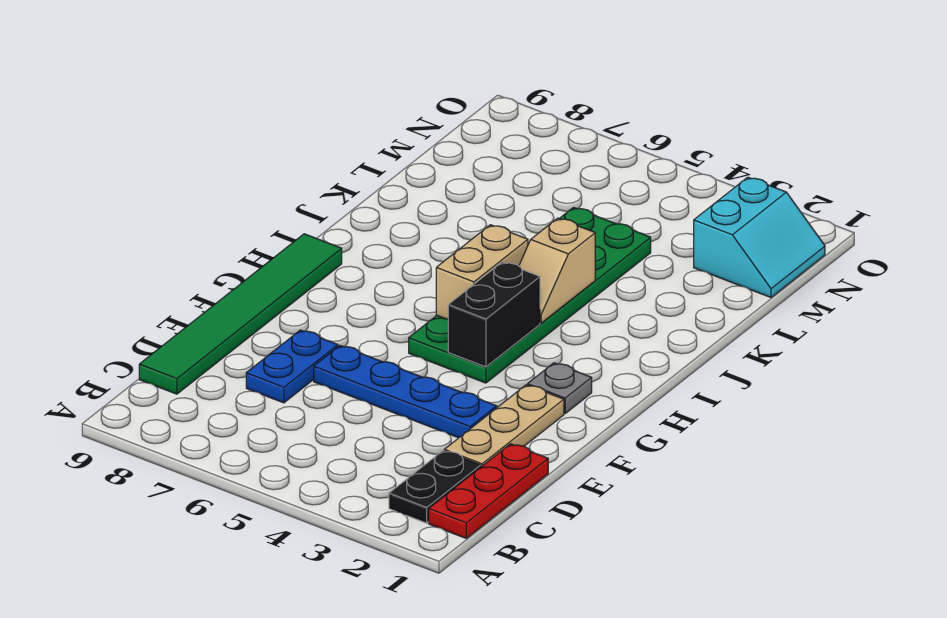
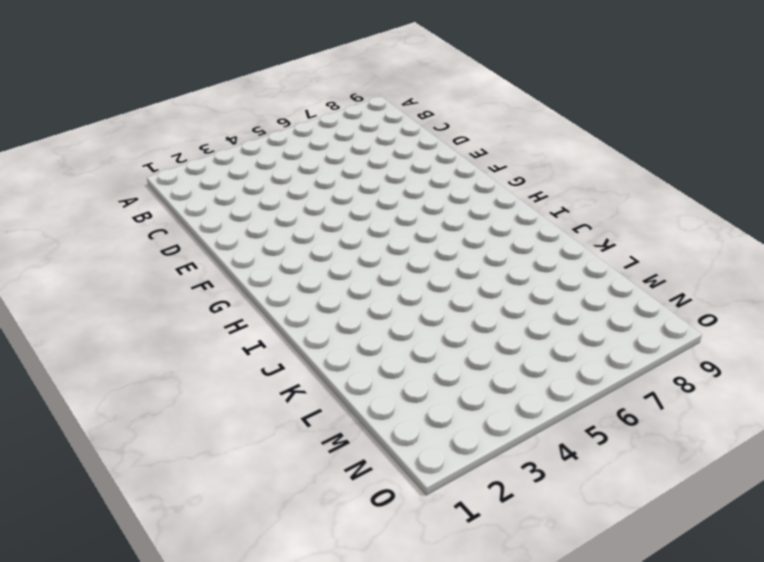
none -> red 1x3 plate [429,444,548,538]
none -> black 1x2 plate [389,451,481,523]
none -> green 1x6 tile [139,234,342,394]

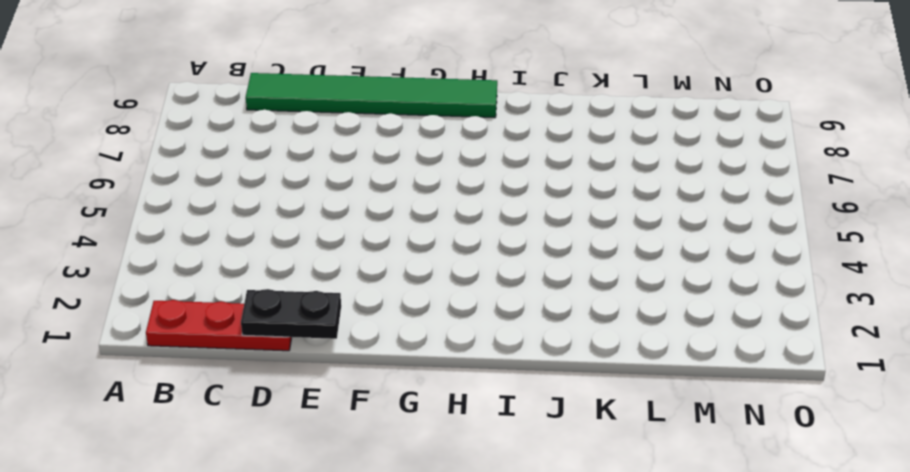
black 1x2 plate [241,289,341,339] -> black 1x2 plate moved to [389,451,481,523]
none -> tan 1x3 plate [444,385,564,467]
none -> blue 1x2 plate [246,330,338,403]
none -> blue 1x4 plate [314,346,497,438]

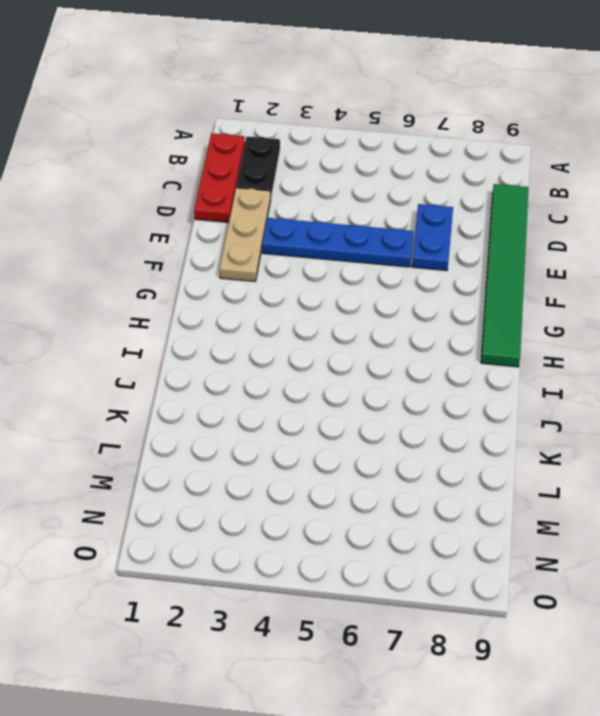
none -> grey 1x1 plate [528,363,592,414]
none -> green 2x6 plate [409,207,651,383]
none -> cyan 2x2 slope [694,177,825,297]

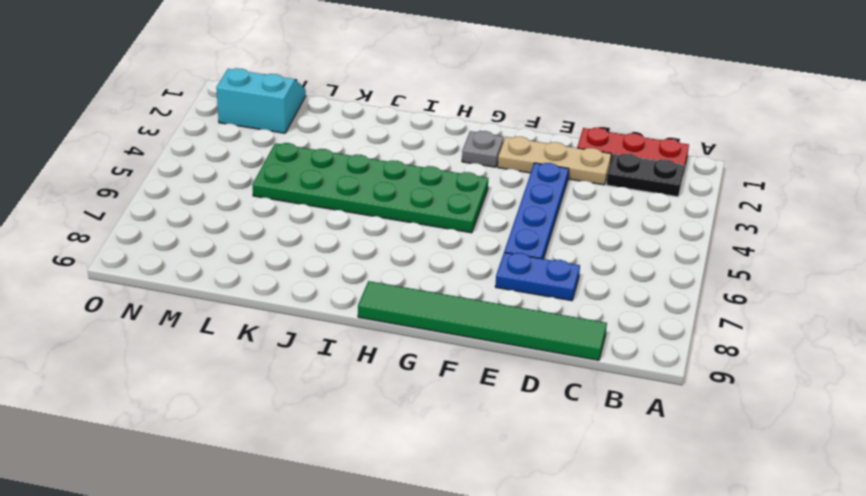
none -> black 1x2 brick [448,262,540,367]
none -> tan 1x2 brick [436,225,528,319]
none -> tan 1x2 slope [519,218,595,323]

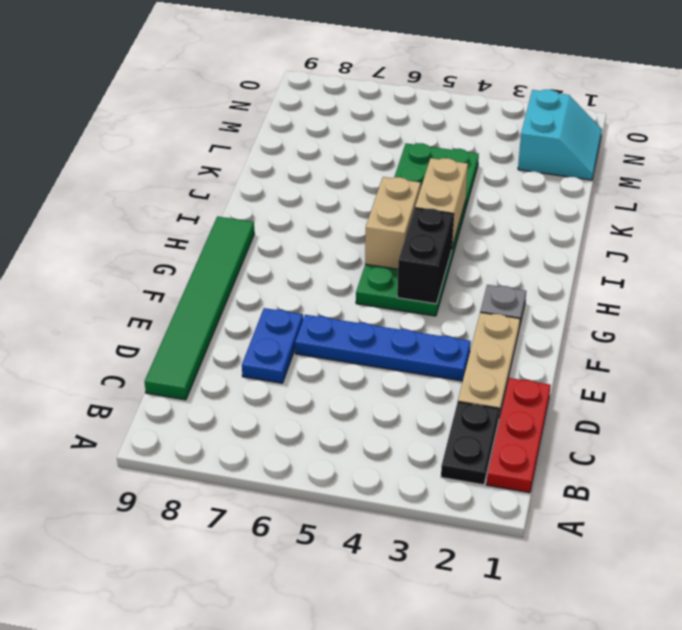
tan 1x2 brick [415,158,468,247] -> tan 1x2 slope [519,218,595,323]

